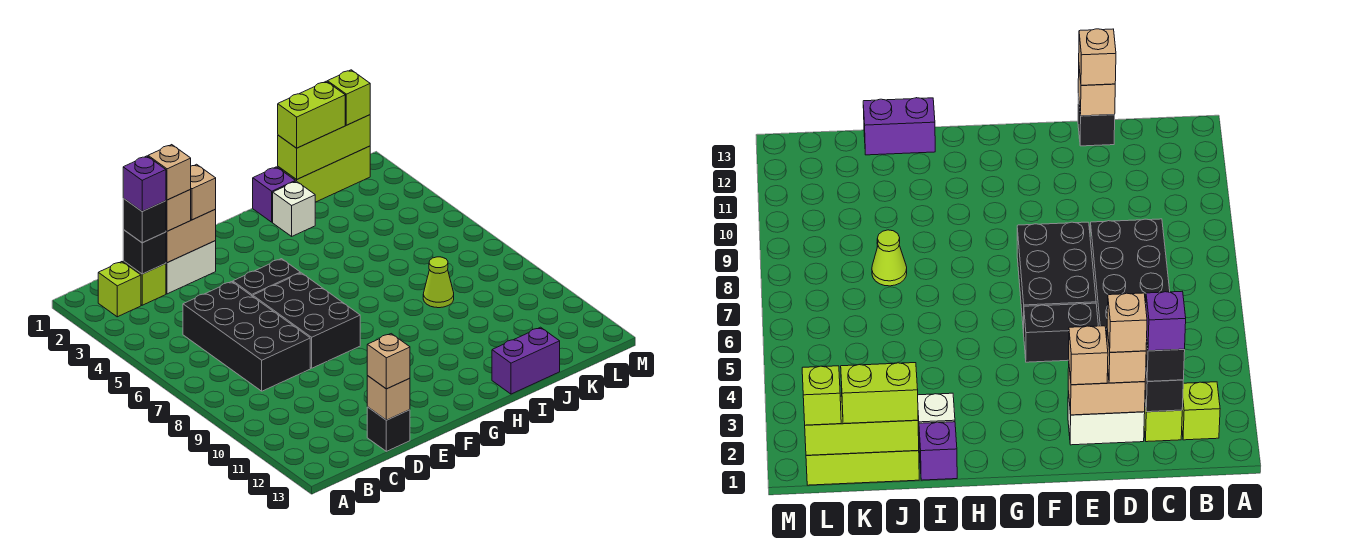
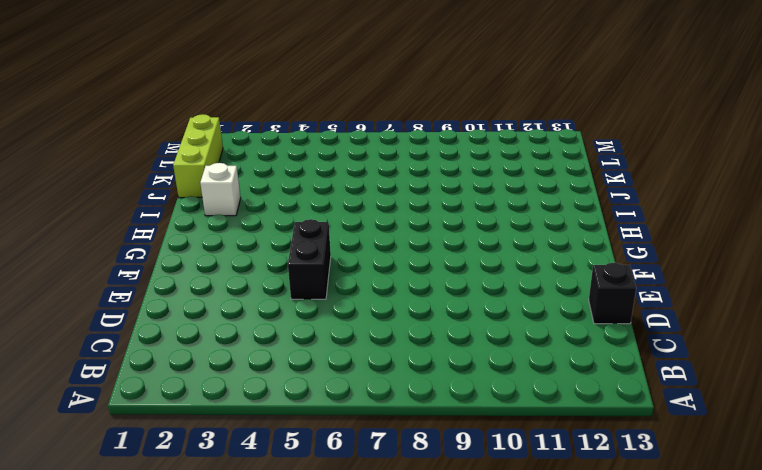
none -> lime 1x1 brick [98,262,141,317]
none -> lime 1x1 brick [123,261,166,305]
none -> black 2x4 brick [183,282,310,391]

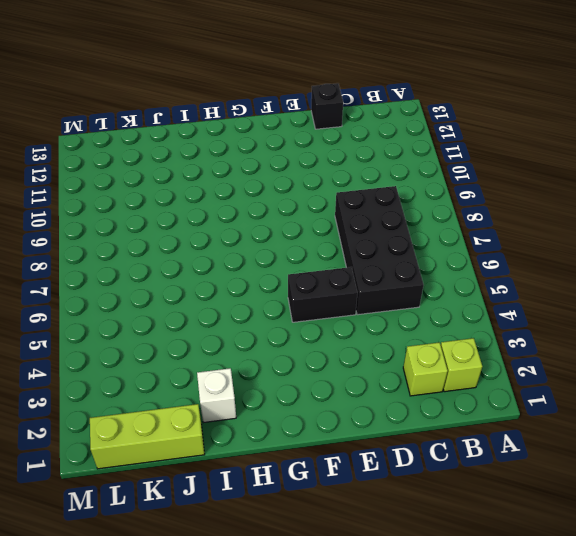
none -> white 1x2 brick [166,241,216,294]
none -> black 2x3 brick [253,273,360,368]
none -> purple 1x1 brick [253,167,295,222]

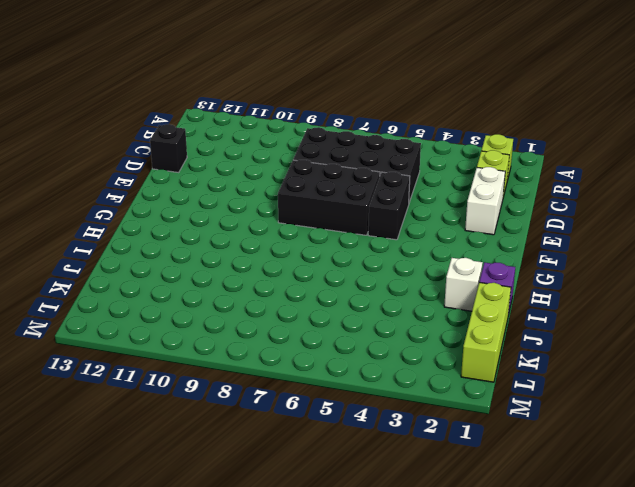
none -> purple 1x2 brick [492,327,560,394]
none -> lime 1x1 cone [423,257,454,308]
none -> black 1x1 brick [123,230,166,274]

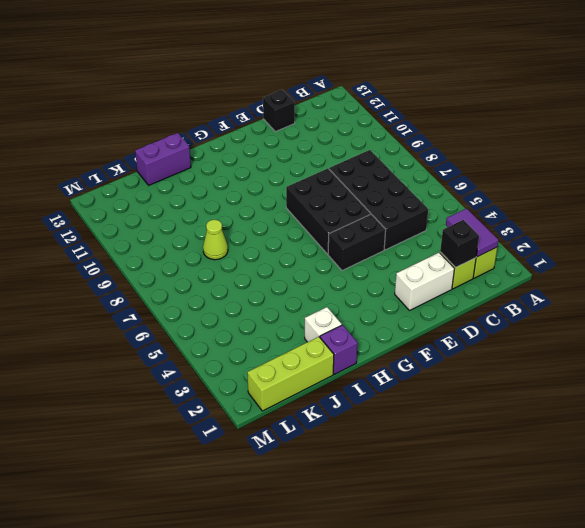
purple 1x2 tile [446,208,498,257] -> none
none -> tan 1x2 brick [166,209,216,263]
none -> tan 1x1 brick [367,376,410,420]
none -> lime 1x3 brick [278,115,370,179]

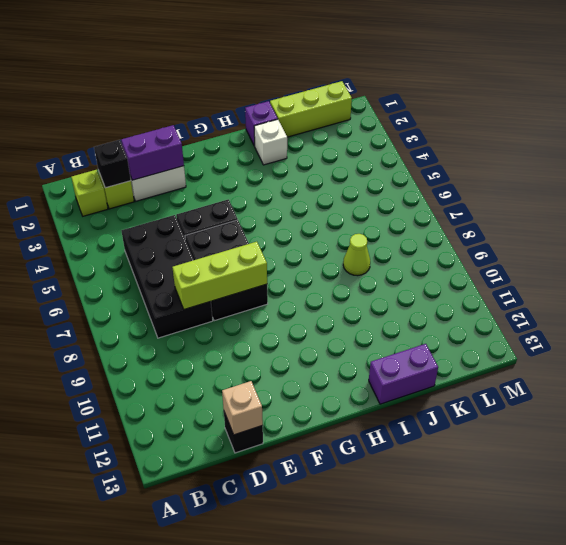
purple 1x2 brick [121,125,184,180] -> tan 1x2 brick [166,209,216,263]
lime 1x3 brick [172,242,267,309] -> lime 1x3 brick moved to [278,115,370,179]
none -> black 1x1 brick [123,198,166,243]
none -> tan 1x1 brick [166,190,191,231]
none -> tan 1x1 brick [367,334,410,389]

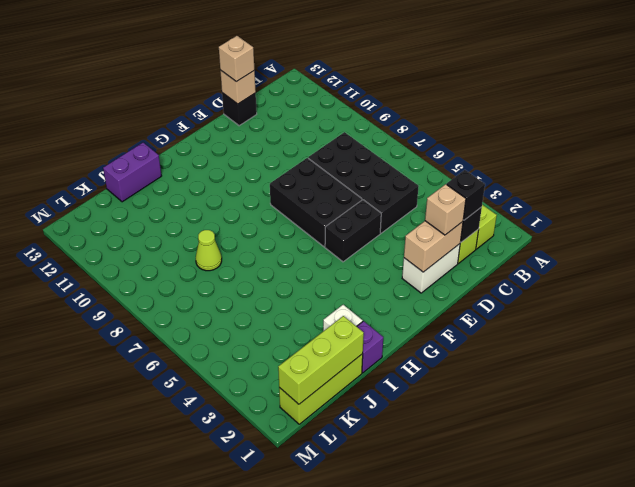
none -> tan 1x1 brick [190,164,216,220]
none -> lime 1x2 brick [278,81,345,148]
none -> lime 1x1 brick [327,70,370,125]

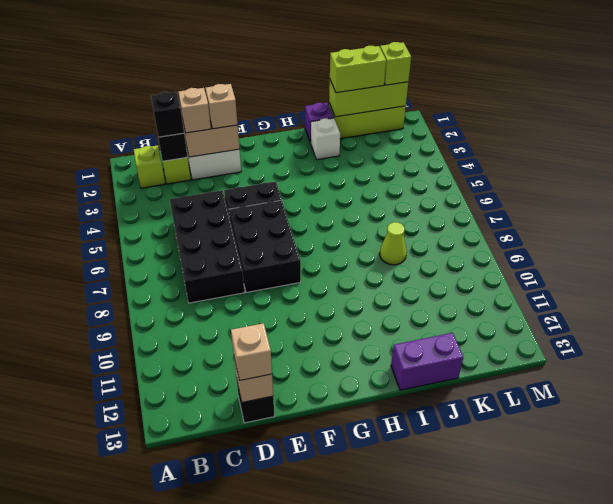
none -> purple 1x1 brick [123,156,166,211]
none -> tan 1x1 brick [148,145,191,200]

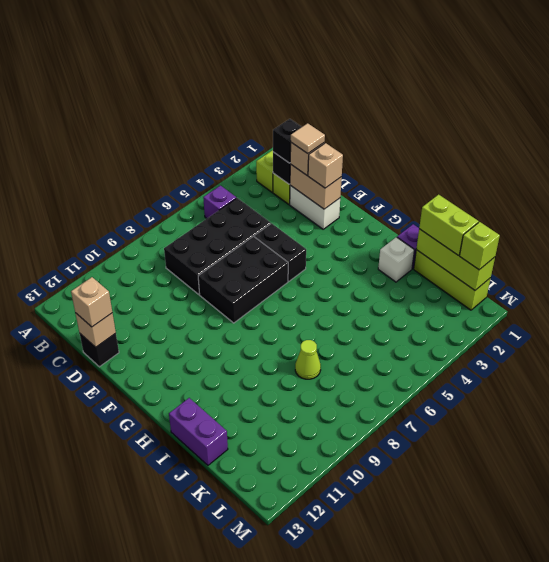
purple 1x1 brick [203,186,236,218] -> purple 1x1 brick moved to [123,156,166,211]
tan 1x1 tile [291,123,325,153] -> tan 1x1 brick [148,145,191,200]

